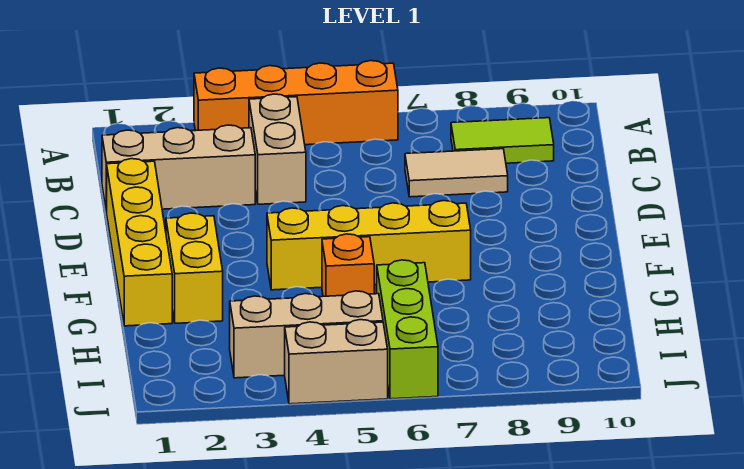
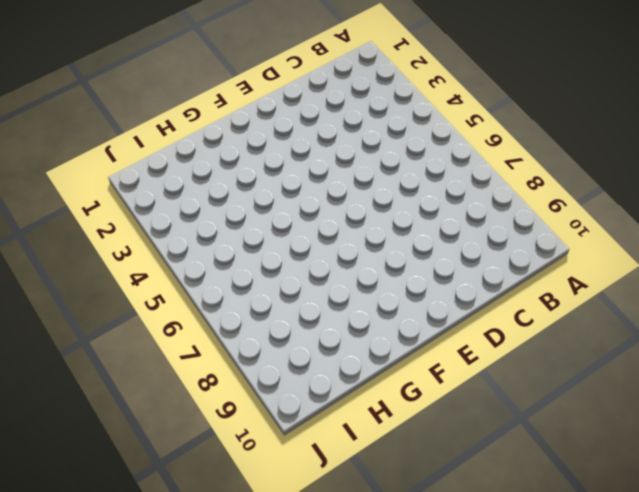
none -> orange 1x4 brick [194,61,398,145]
none -> tan 1x2 brick [249,94,306,204]
none -> lime 1x2 tile [451,118,554,163]

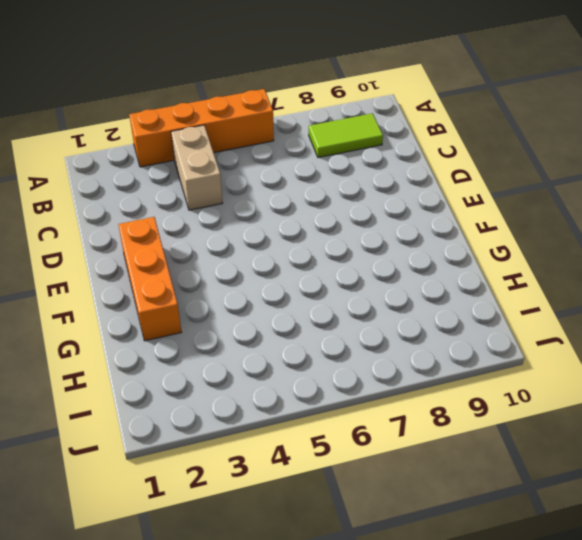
orange 1x3 brick [118,217,181,341] -> yellow 1x2 brick [166,213,223,323]
none -> tan 1x3 brick [102,125,255,212]
none -> tan 1x2 tile [405,149,508,197]
none -> yellow 1x4 brick [107,159,172,326]

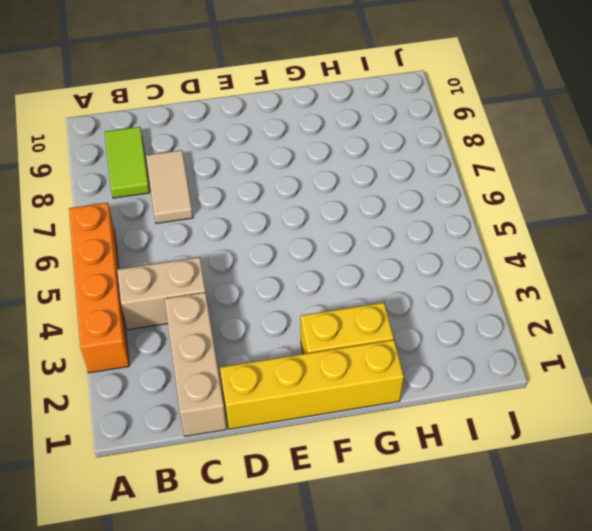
none -> yellow 1x4 brick [267,201,471,290]
none -> orange 1x1 brick [322,234,374,296]
none -> lime 1x3 brick [377,260,438,399]

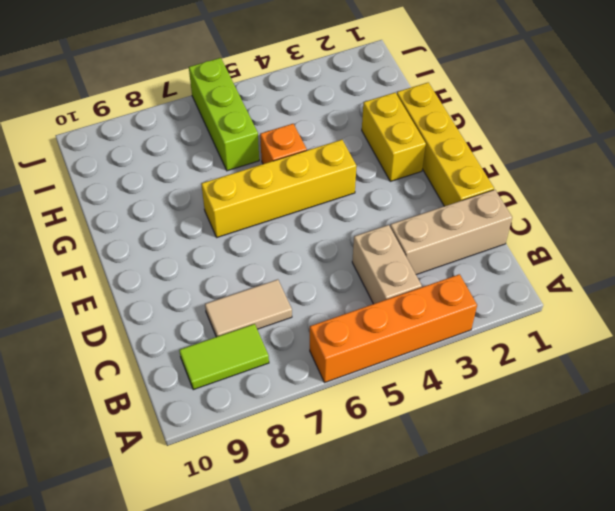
none -> tan 1x3 brick [230,291,383,378]
none -> tan 1x2 brick [285,320,388,404]

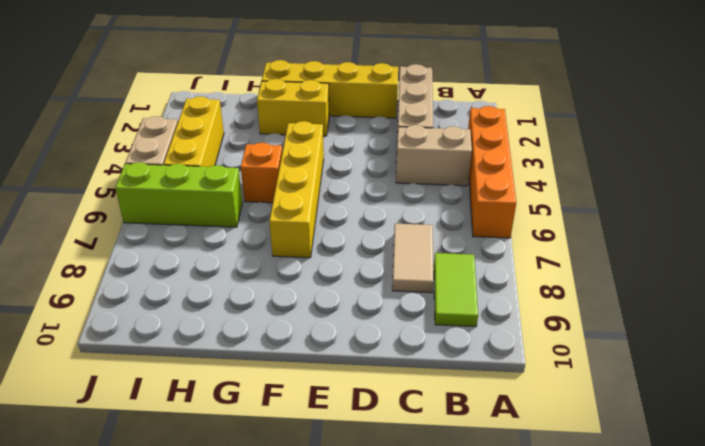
yellow 1x3 brick [164,96,224,167] -> tan 1x3 brick [230,291,383,378]

